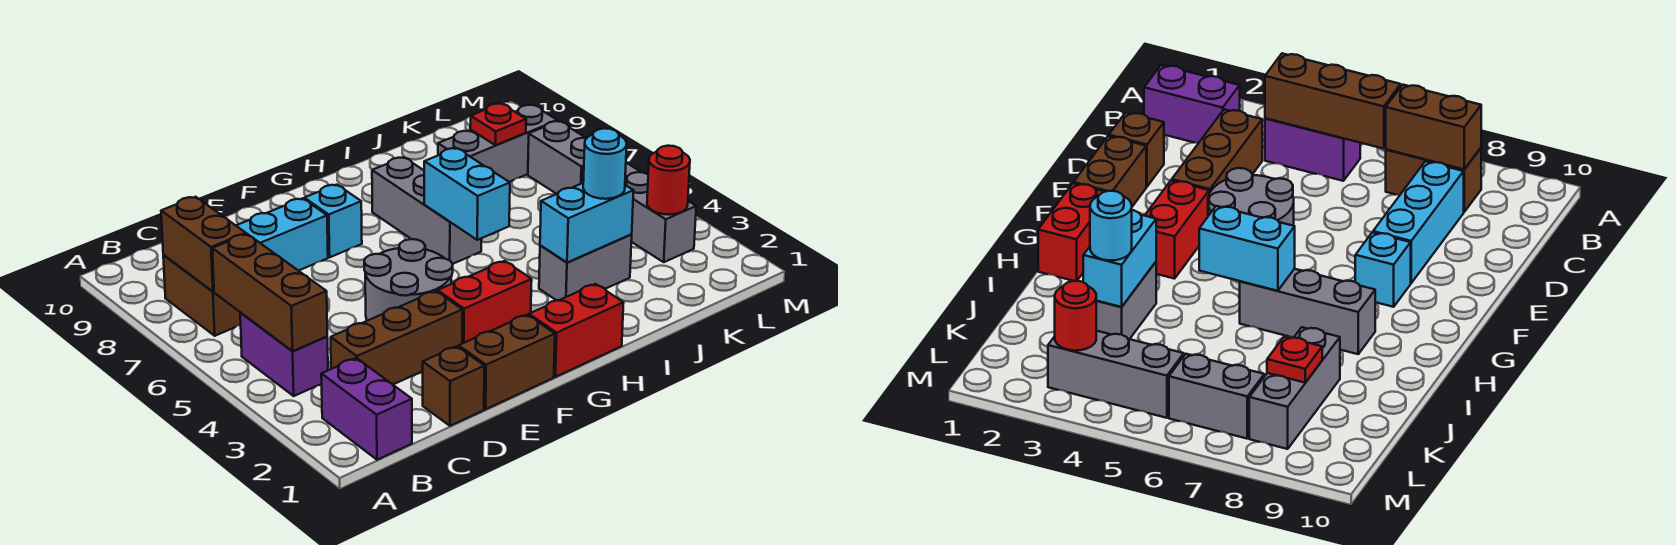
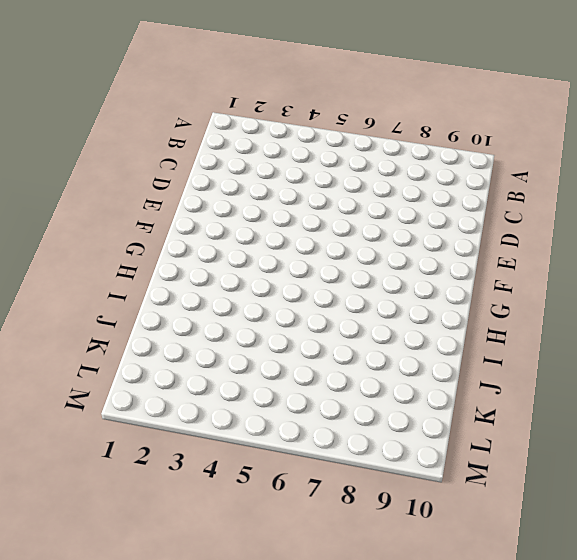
none -> purple 1x2 brick [321,358,412,460]
none -> purple 1x2 brick [240,313,328,396]
none -> brown 1x2 brick [163,255,241,336]

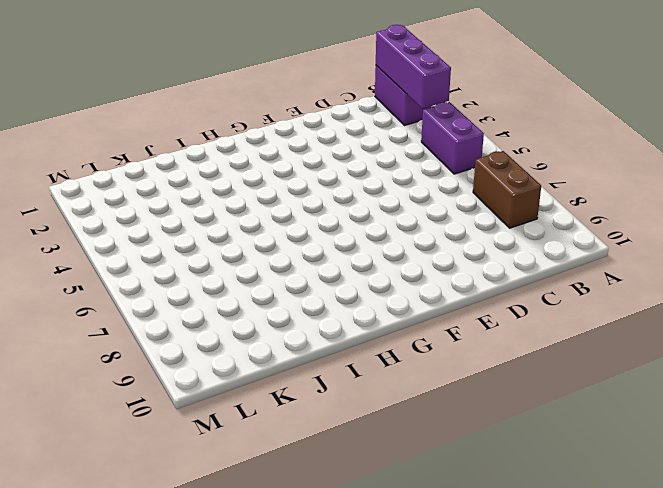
purple 1x3 brick [376,25,451,108] -> none
none -> brown 1x3 brick [331,291,462,384]
none -> cyan 1x3 brick [236,198,328,271]
none -> brown 1x1 brick [423,346,484,426]

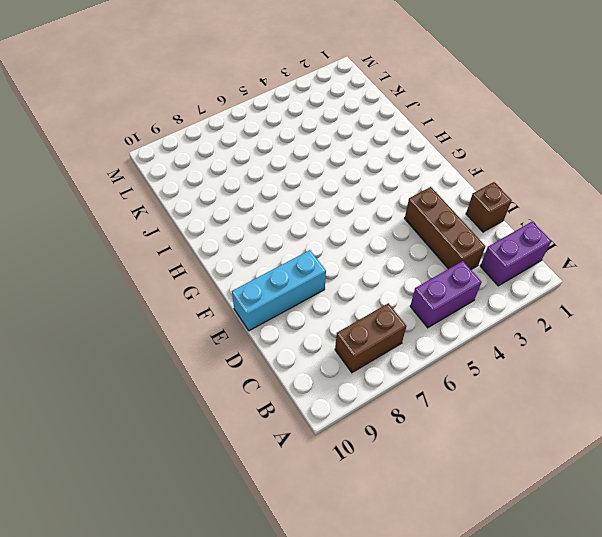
cyan 1x3 brick [232,250,326,331] -> cyan 1x3 brick turned to [236,198,328,271]
none -> brown 1x2 brick [459,315,555,409]
none -> grey 2x2 round brick [364,239,453,321]
none -> red 1x2 brick [437,261,532,344]

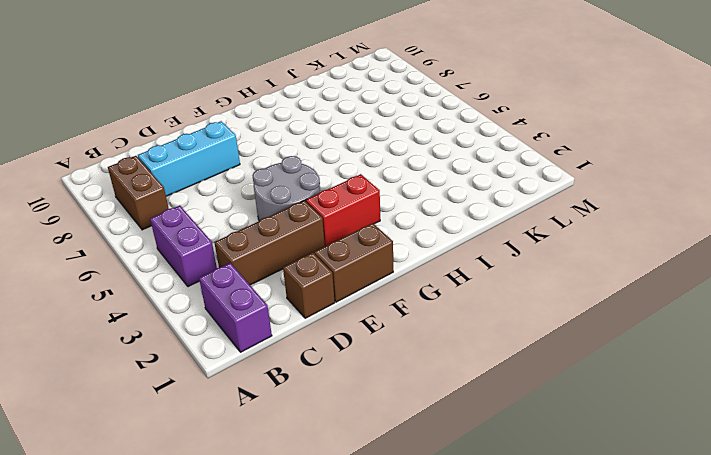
none -> cyan 1x1 brick [304,185,362,257]
none -> red 1x2 brick [529,284,624,377]
none -> grey 1x3 brick [372,157,482,264]

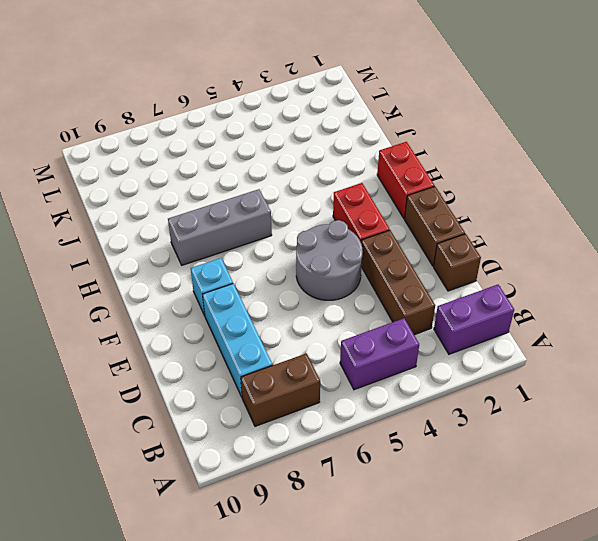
none -> grey 1x2 brick [539,235,632,300]
none -> grey 1x3 brick [438,105,558,182]
none -> grey 1x3 brick [582,163,696,262]

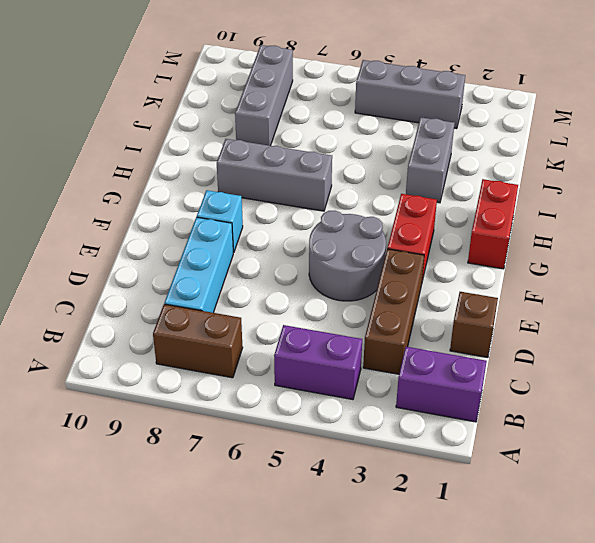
none -> brown 1x2 brick [459,315,555,409]
none -> grey 1x2 brick [528,121,587,194]
none -> brown 1x3 brick [212,234,327,351]

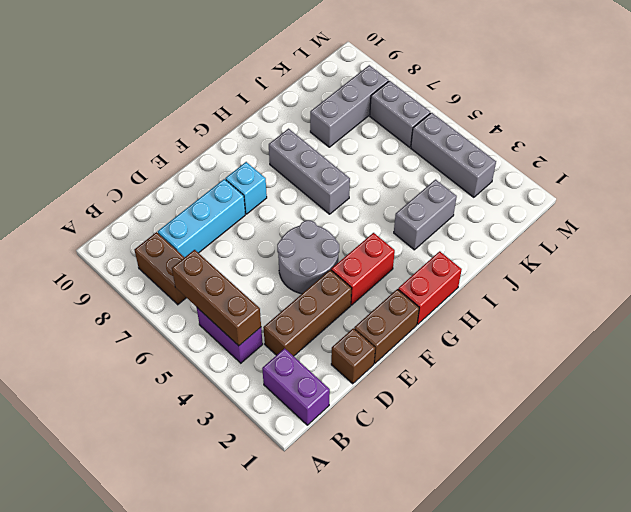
none -> brown 1x2 brick [161,197,246,292]
none -> cyan 1x2 brick [424,148,510,240]
none -> cyan 1x2 brick [540,183,634,263]

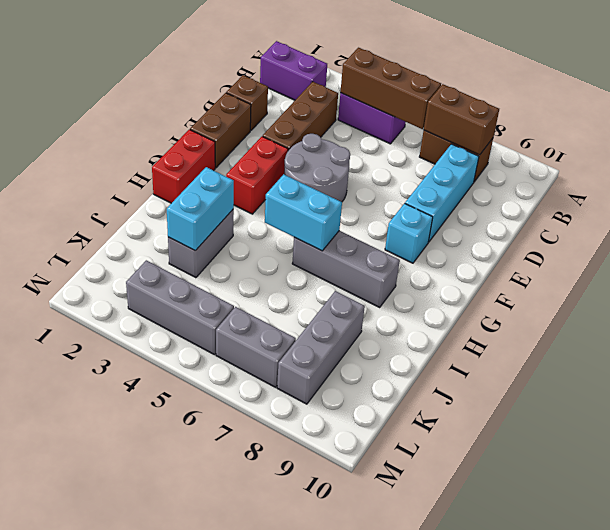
none -> red 1x1 plate [470,103,526,145]
none -> red 1x1 round brick [647,146,690,215]
none -> cyan 1x1 round brick [583,128,627,199]

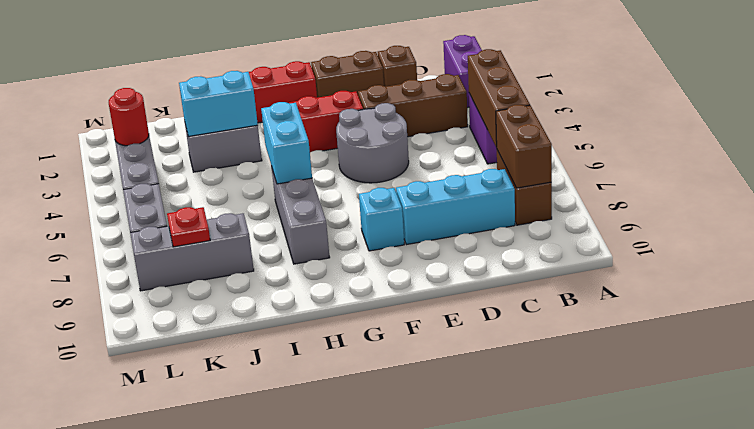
none -> cyan 1x1 round brick [583,128,627,199]

